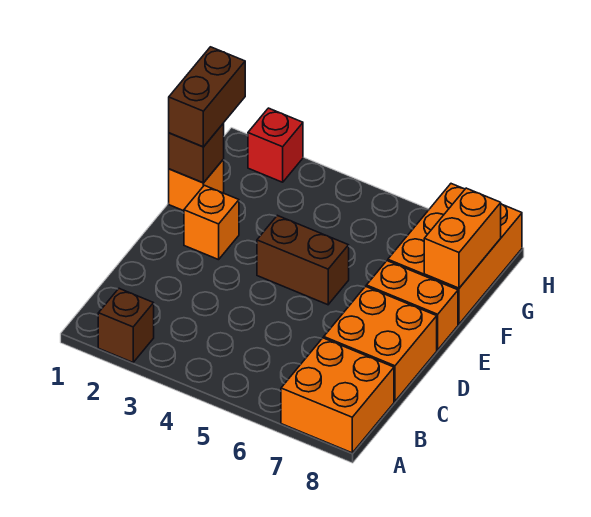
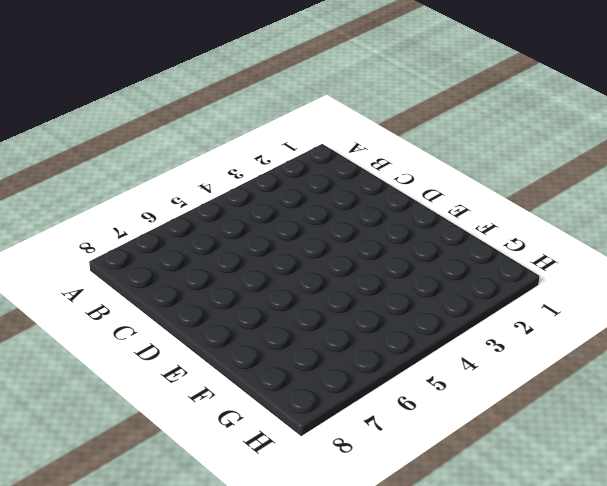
none -> brown 1x1 brick [98,289,154,362]
none -> orange 2x2 brick [281,338,394,453]
none -> orange 2x2 brick [324,286,437,401]

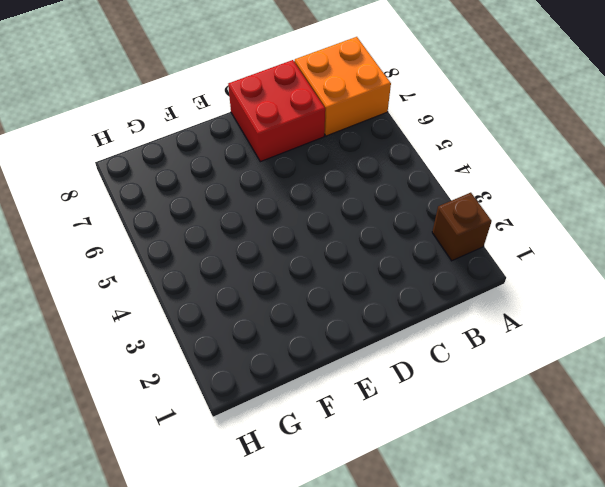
red 2x2 brick [228,60,325,162] -> orange 2x2 brick [324,286,437,401]
none -> orange 1x1 brick [184,185,239,260]
none -> brown 1x2 brick [257,215,349,305]
none -> orange 1x2 brick [366,261,458,350]

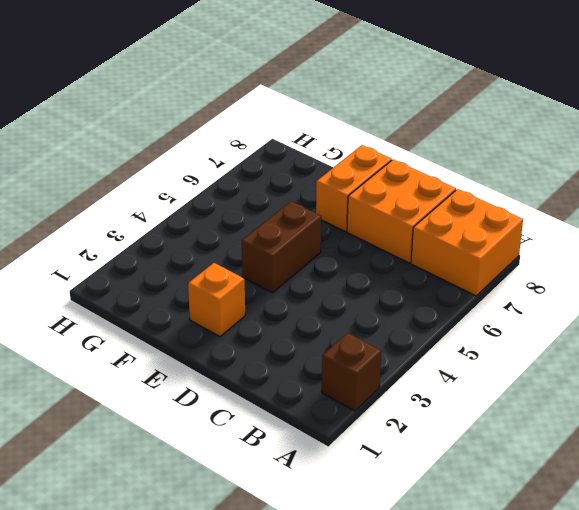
none -> orange 1x1 brick [169,159,224,211]
none -> orange 2x3 brick [388,184,522,324]
none -> red 1x1 brick [248,108,303,182]

